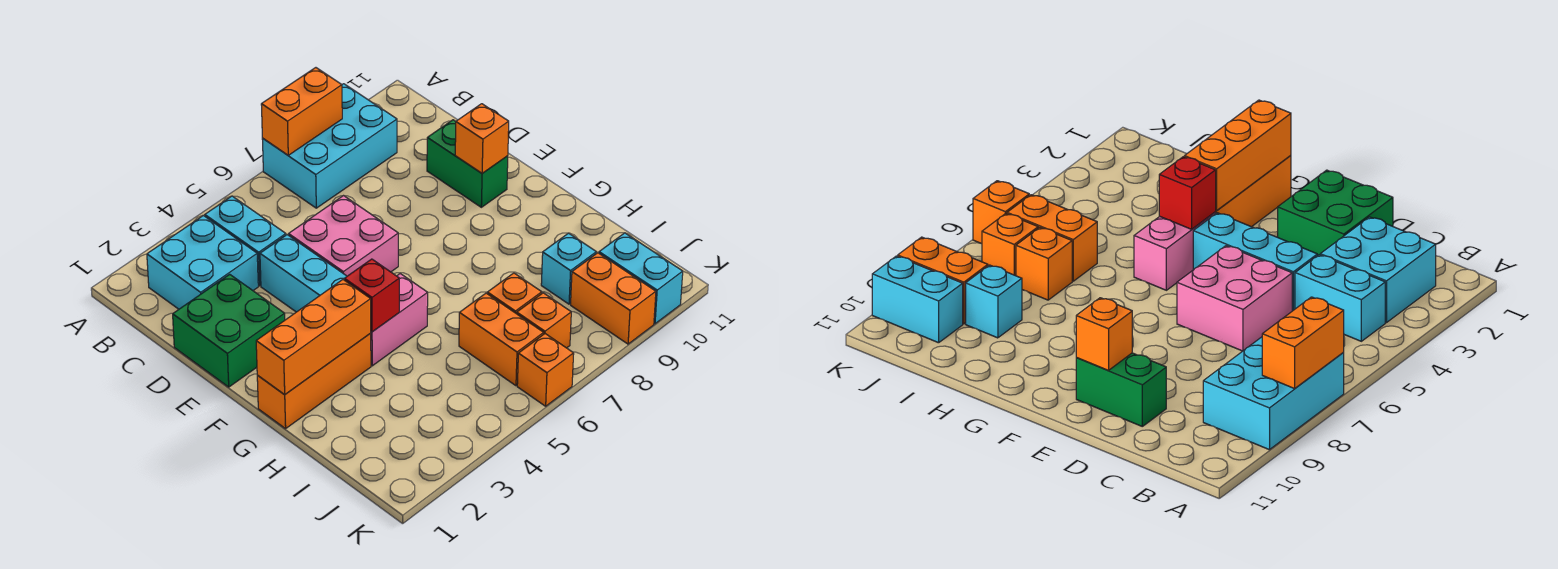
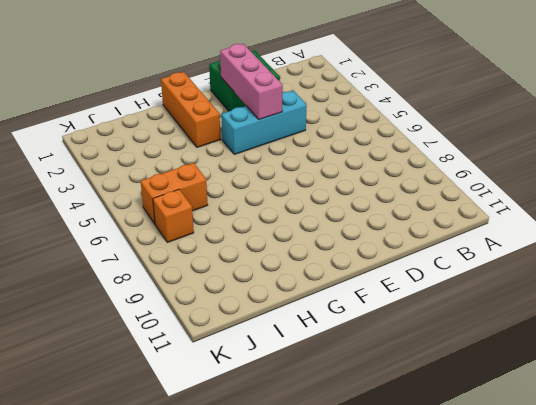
pink 1x3 brick [220,44,283,120] -> none
none -> cyan 2x3 brick [262,84,397,208]
none -> cyan 2x2 brick [147,215,258,309]
none -> cyan 1x2 brick [205,196,286,286]

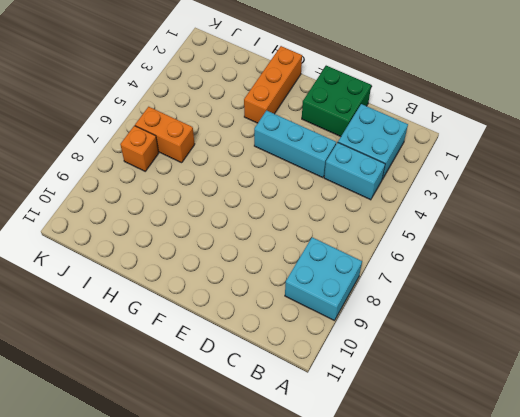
cyan 2x2 brick [285,237,362,321] -> cyan 2x3 brick [262,84,397,208]
none -> pink 2x2 brick [289,196,398,276]
none -> green 1x2 brick [427,120,508,207]
none -> pink 1x2 brick [371,274,428,366]

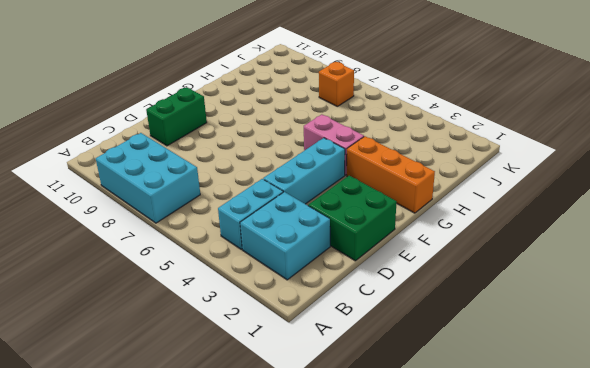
none -> pink 2x2 brick [289,196,398,276]
none -> orange 1x2 brick [459,293,544,386]
none -> orange 1x1 brick [487,273,542,314]

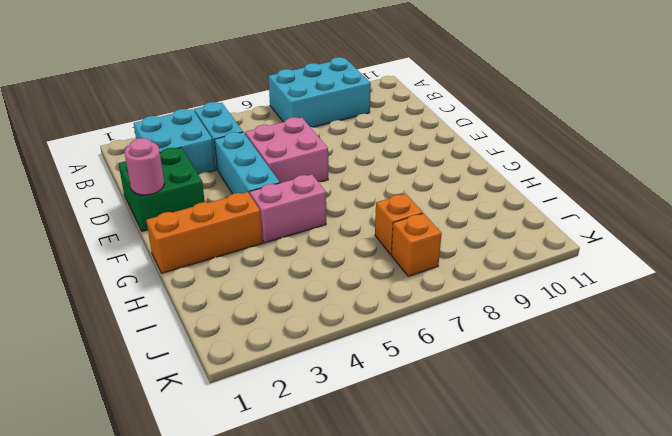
pink 1x1 round brick [124,138,164,195] -> none
none -> green 1x2 brick [427,120,508,207]
none -> orange 1x2 brick [459,293,544,386]
none -> cyan 1x1 brick [541,233,596,304]

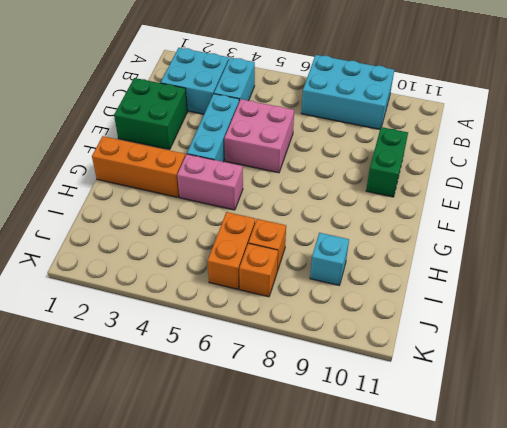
none -> orange 1x2 brick [571,253,656,344]
none -> cyan 1x2 brick [599,233,683,324]
none -> orange 1x1 brick [517,334,574,406]

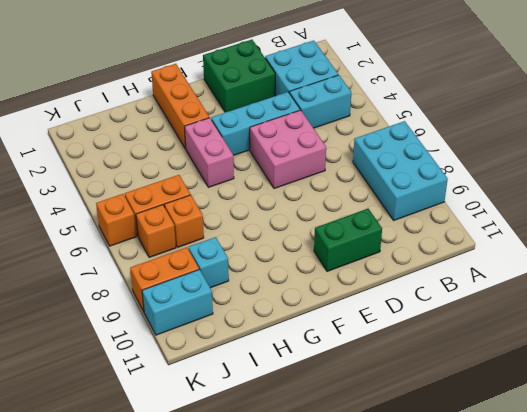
none -> orange 1x2 brick [261,68,342,155]
none -> orange 1x1 brick [455,104,509,173]
none -> orange 1x3 brick [256,280,371,395]

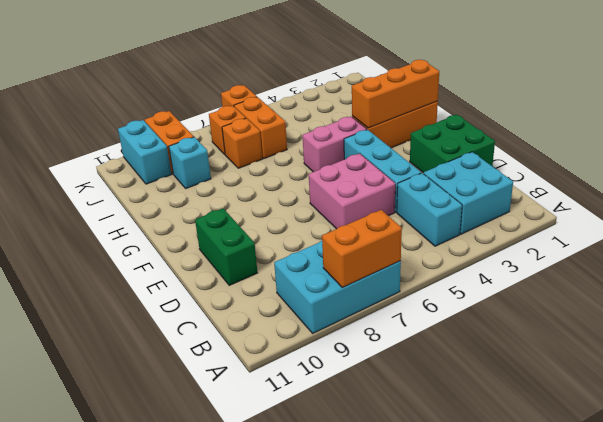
none -> orange 1x1 brick [455,104,509,173]
none -> red 1x1 brick [344,259,399,332]

